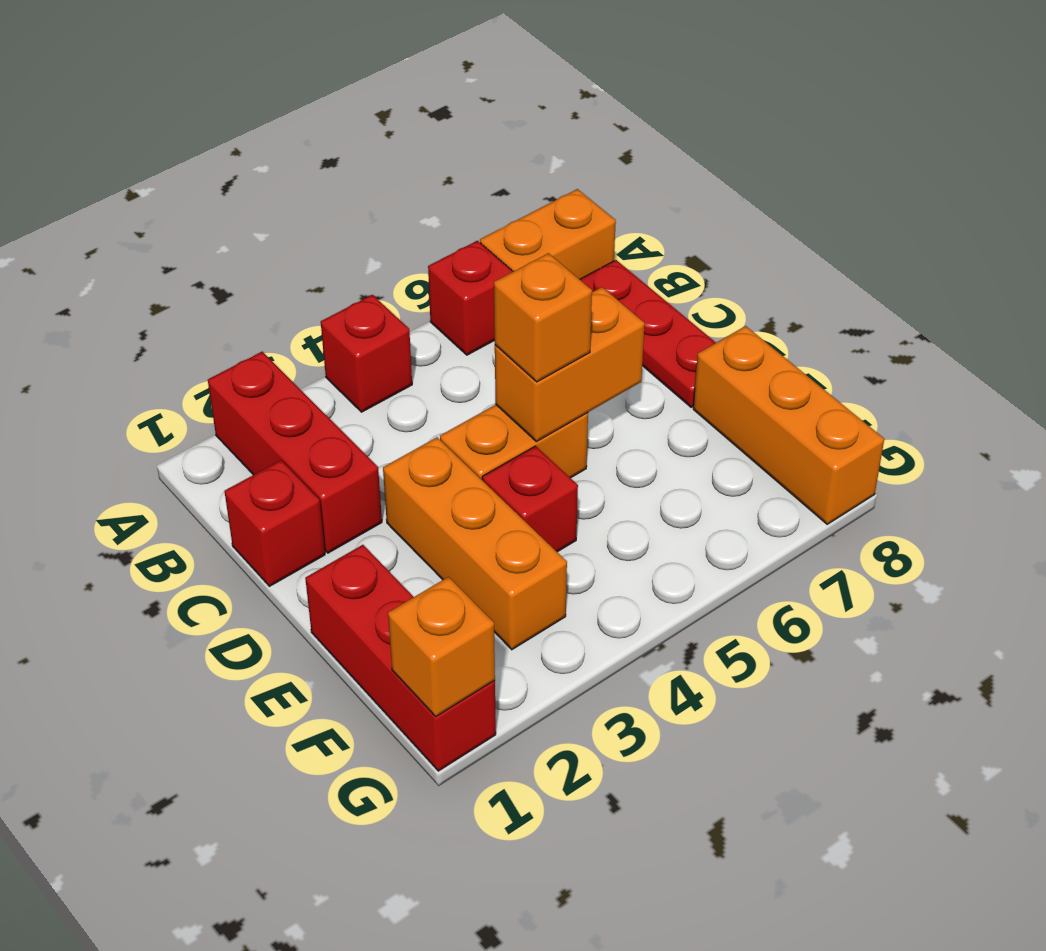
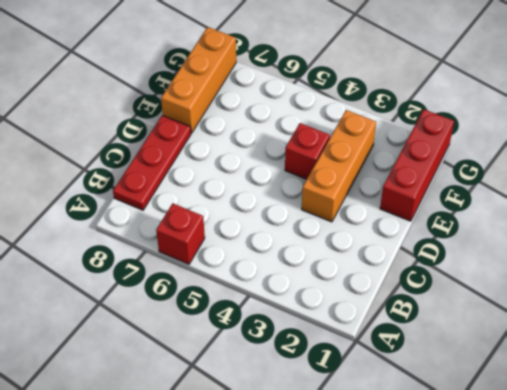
none -> red 1x3 brick [208,352,382,553]
none -> red 1x1 brick [321,295,412,412]
none -> orange 1x2 brick [480,189,616,279]

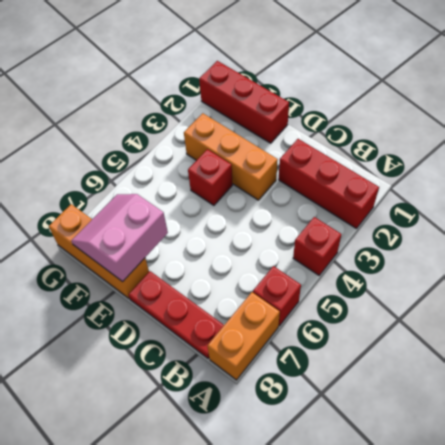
pink 2x2 slope [71,194,168,282] -> none
none -> red 1x1 brick [225,460,325,586]
none -> orange 1x2 brick [440,405,588,481]
none -> orange 1x2 brick [495,287,645,442]

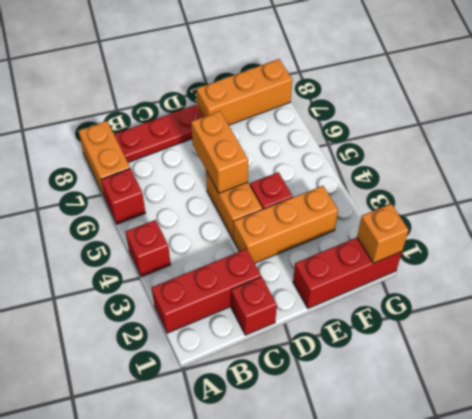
none -> orange 1x1 brick [494,253,592,382]

